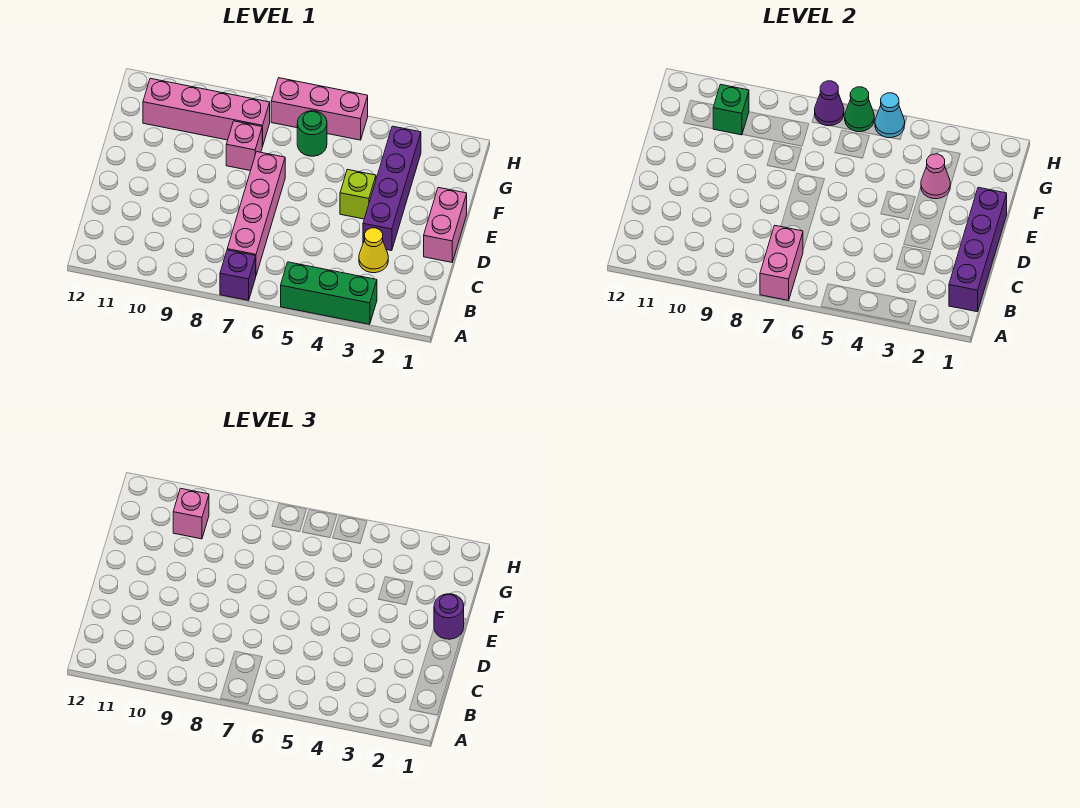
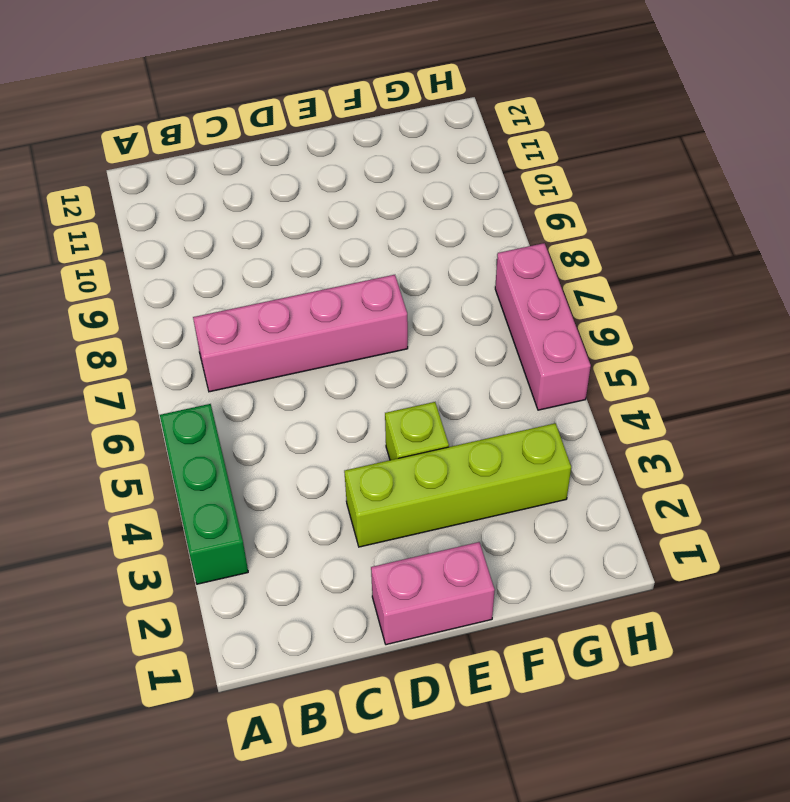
lime 1x4 brick [344,423,571,547] -> purple 1x4 brick [363,126,421,251]
none -> purple 1x1 brick [220,250,256,300]
none -> yellow 1x1 cone [359,228,388,273]
none -> pink 1x1 brick [226,121,262,171]

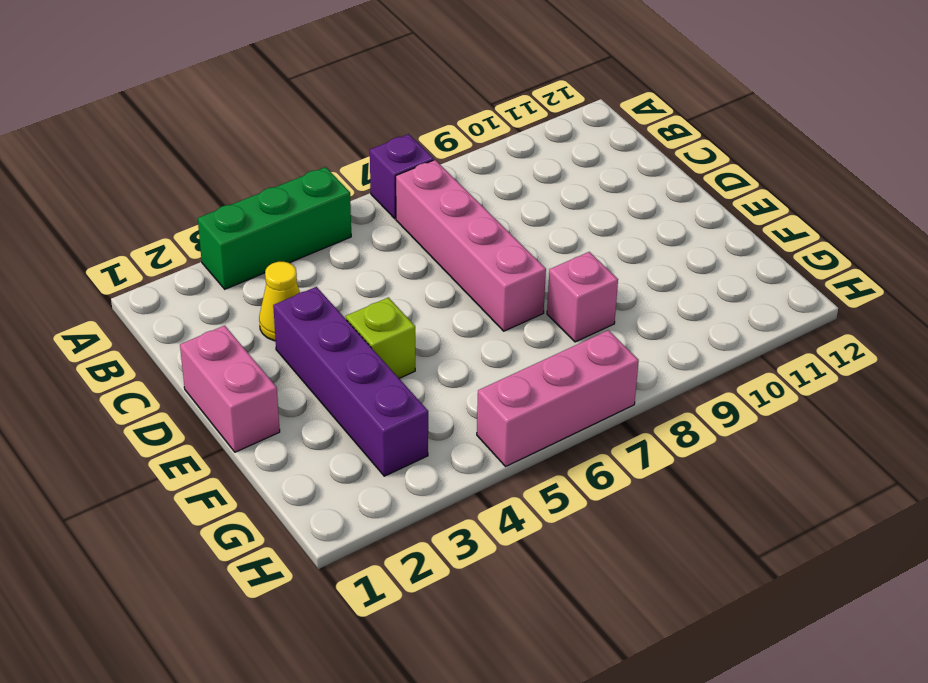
none -> green 1x1 round brick [297,111,327,156]
none -> pink 1x4 brick [143,78,270,147]
none -> pink 1x2 brick [760,226,803,300]

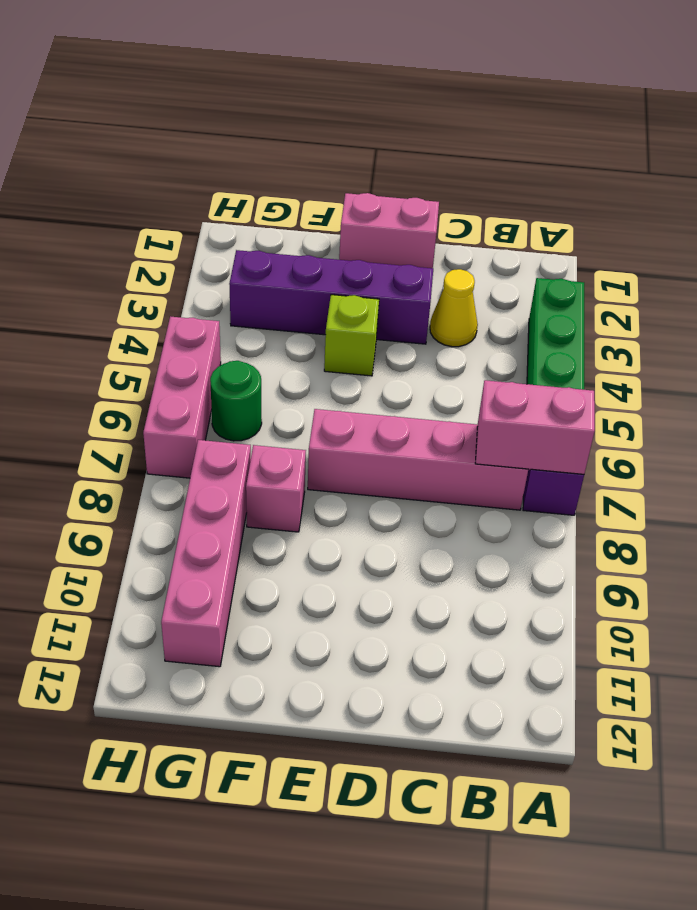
none -> purple 1x4 brick [949,187,1007,312]
none -> pink 1x1 cone [921,154,950,199]
none -> green 1x1 brick [713,84,749,135]

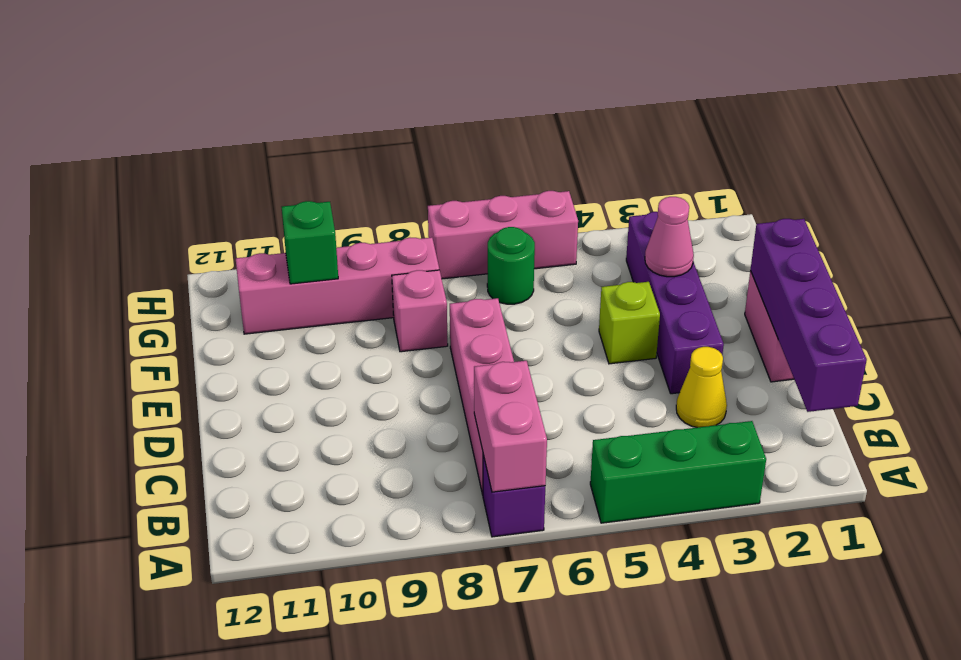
none -> cyan 1x1 cone [875,93,905,138]
none -> green 1x1 cone [845,87,874,132]
none -> purple 1x1 cone [815,81,844,126]

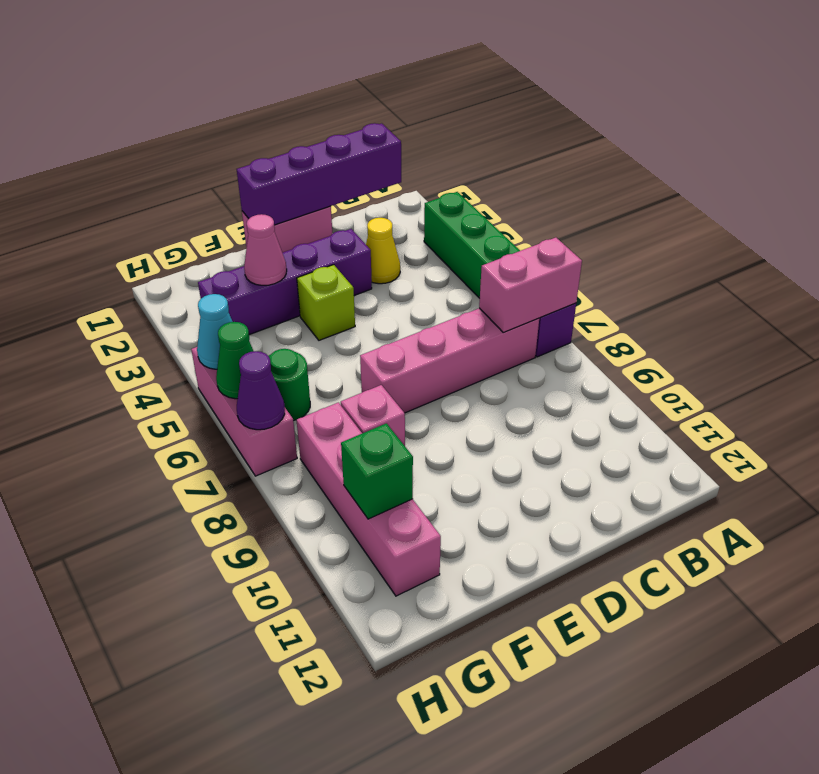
none -> purple 1x1 round brick [434,594,464,639]
none -> pink 1x1 brick [173,488,209,539]

